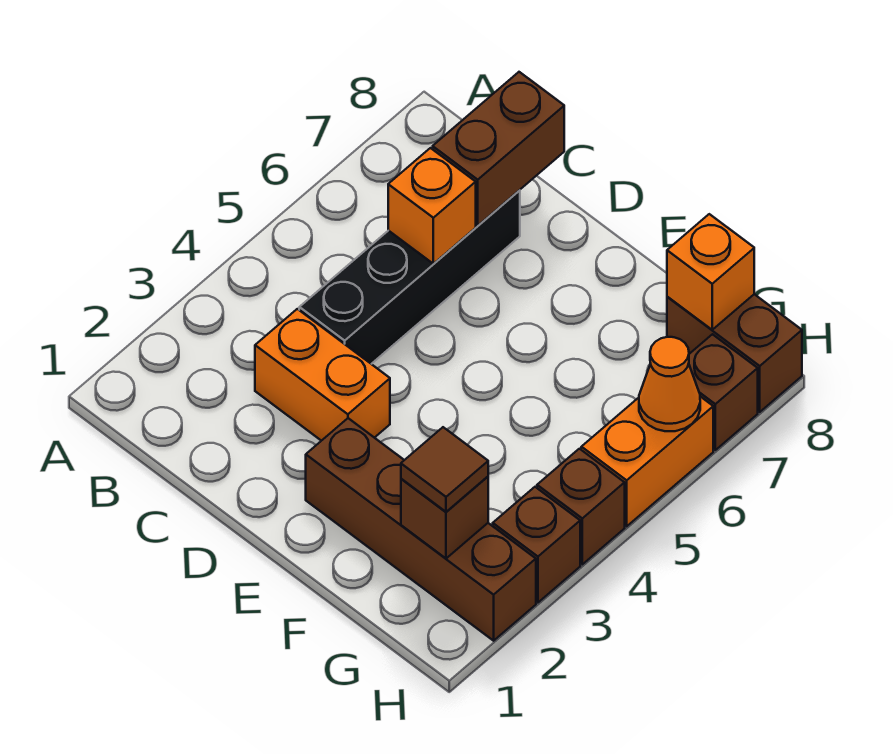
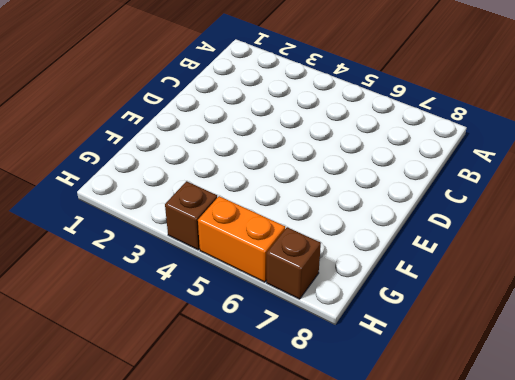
none -> orange 1x2 brick [255,309,390,441]
none -> black 1x4 brick [299,190,520,364]
none -> brown 1x4 brick [306,418,536,641]

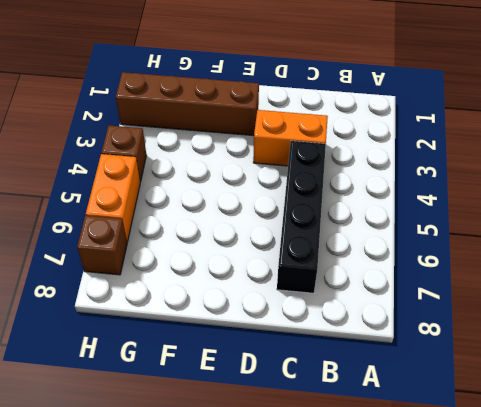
none -> brown 1x2 brick [667,294,802,412]
none -> brown 1x1 brick [493,487,580,603]
none -> orange 1x1 brick [388,148,476,264]

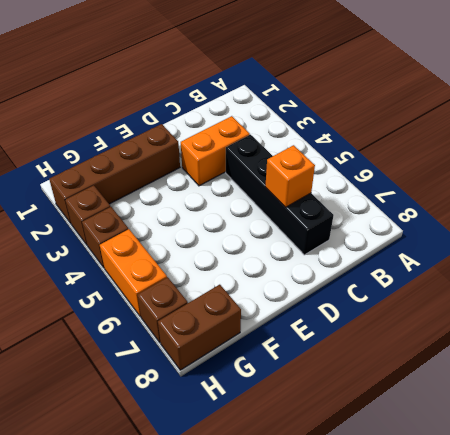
none -> brown 1x2 brick [433,72,564,226]
none -> brown 1x1 brick [401,477,488,558]
none -> orange 1x1 brick [667,214,754,330]

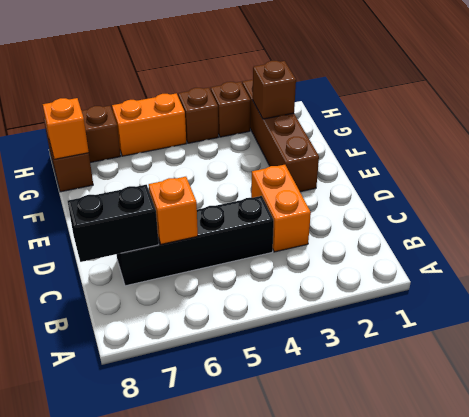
black 1x2 brick [68,185,159,262] -> brown 1x2 brick [433,72,564,226]
none -> orange 1x1 cone [639,337,700,431]
none -> brown 1x1 tile [401,427,488,512]

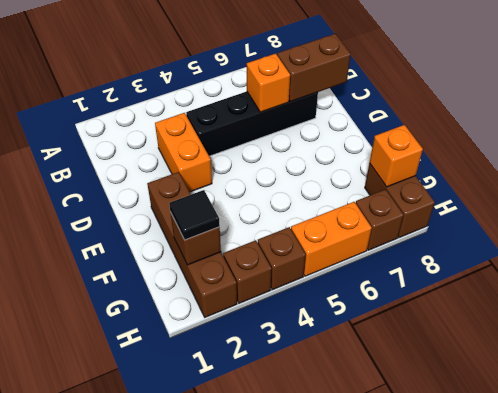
black 1x1 tile [169,190,220,240] -> brown 1x1 tile [401,427,488,512]
none -> orange 1x1 cone [639,337,700,431]

